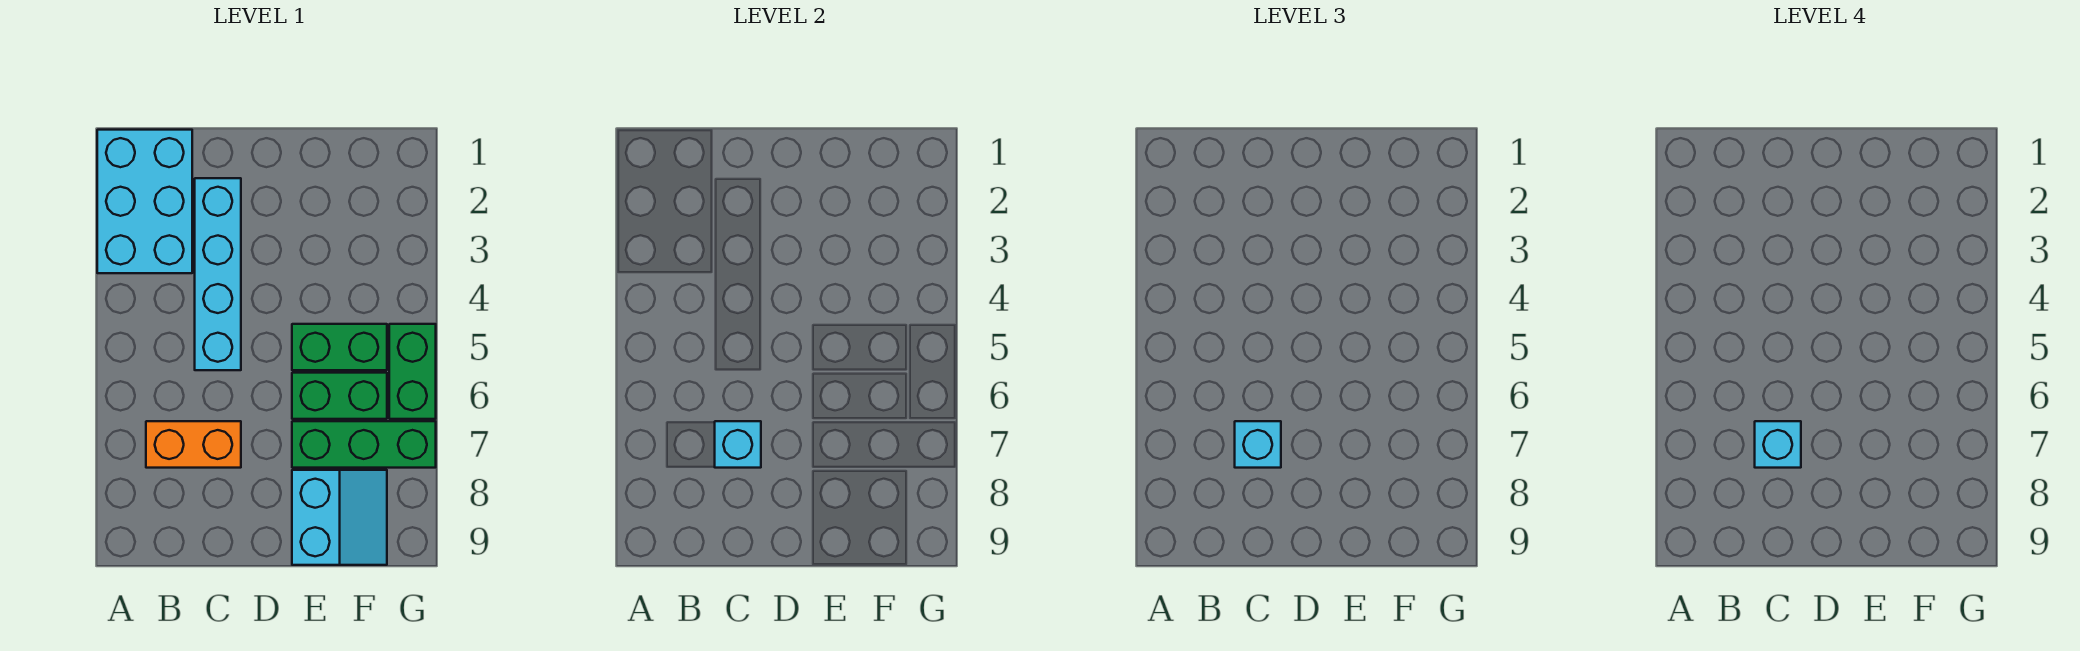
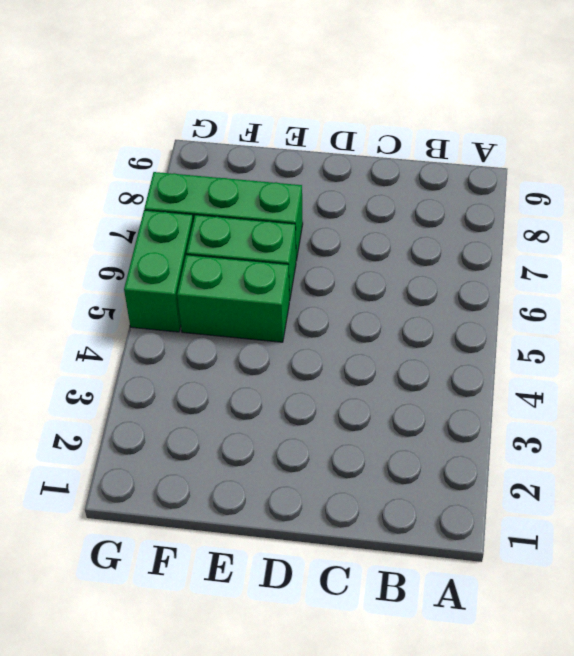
none -> cyan 2x3 brick [97,130,192,273]
none -> orange 1x2 brick [146,421,241,468]

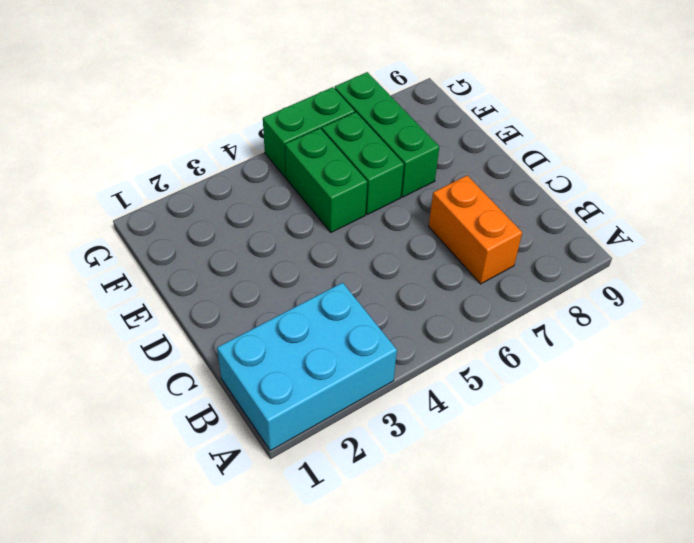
none -> cyan 1x4 brick [195,178,241,370]
none -> cyan 2x2 slope [292,470,387,565]

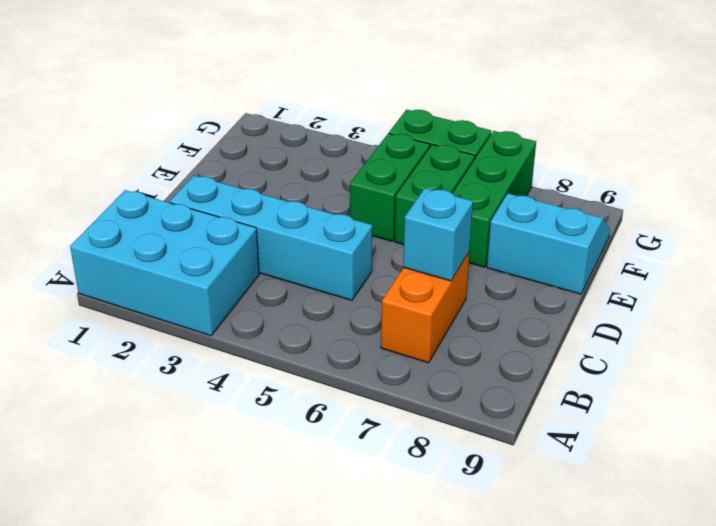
none -> cyan 1x1 brick [1235,421,1281,468]
none -> cyan 1x1 brick [1755,421,1801,468]

